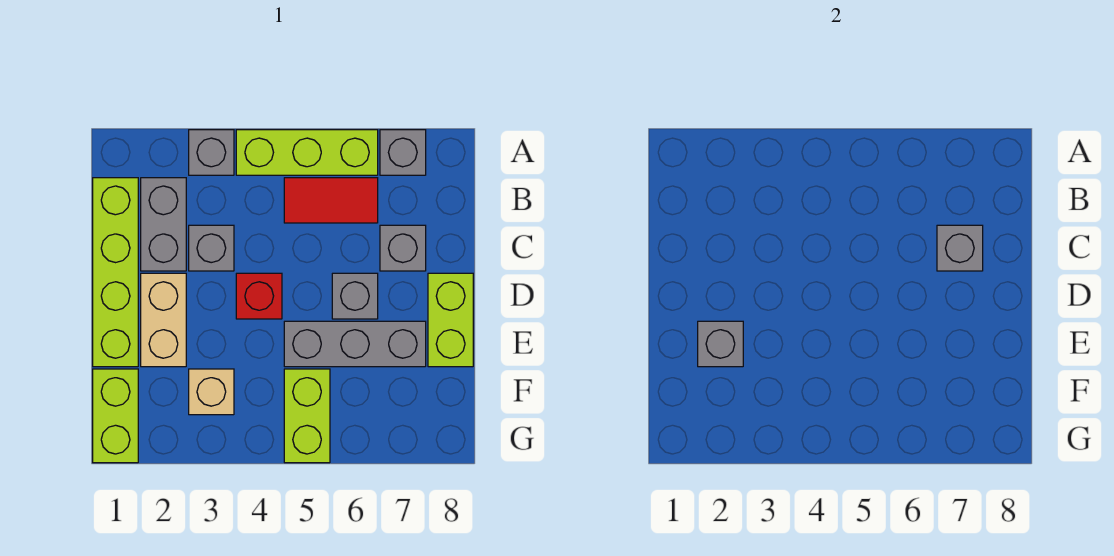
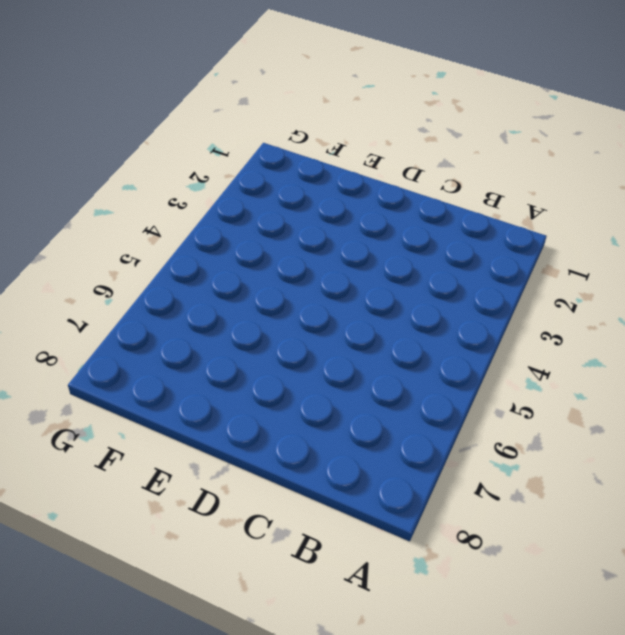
none -> grey 1x1 brick [189,130,234,175]
none -> lime 1x3 brick [236,130,378,175]
none -> grey 1x1 brick [380,130,426,175]

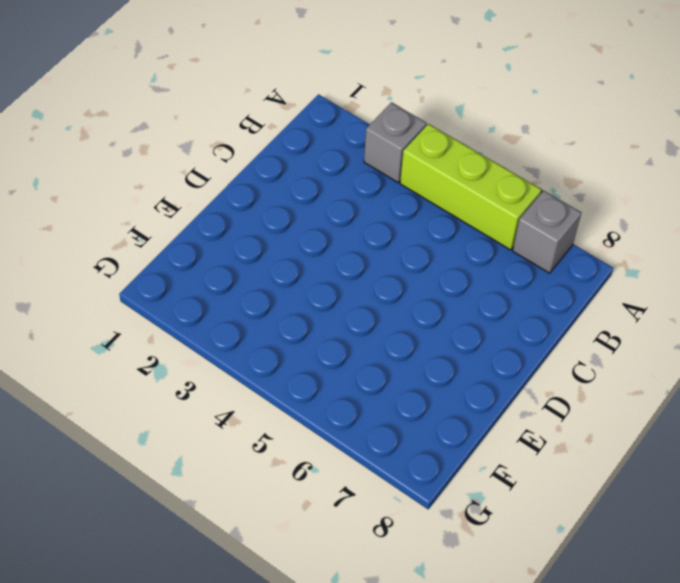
none -> lime 1x4 brick [93,178,138,367]
none -> grey 1x2 brick [141,178,186,271]
none -> red 1x2 tile [284,178,378,223]

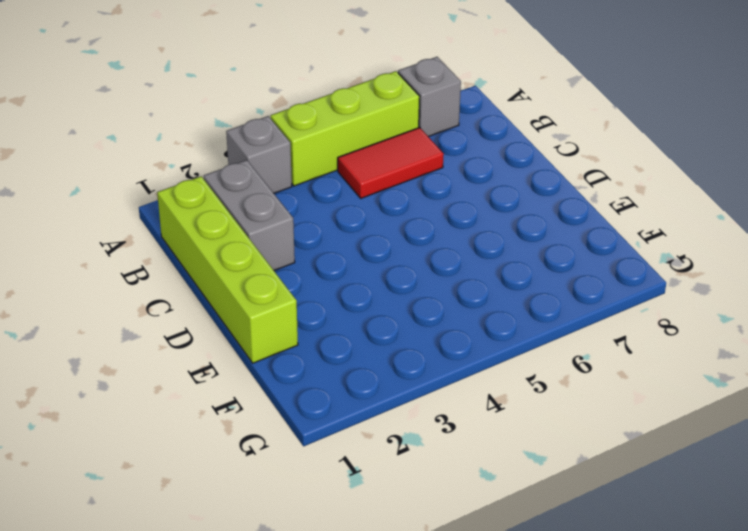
none -> grey 1x1 brick [189,225,234,271]
none -> grey 1x1 brick [380,225,426,271]
none -> tan 1x2 brick [141,273,186,367]

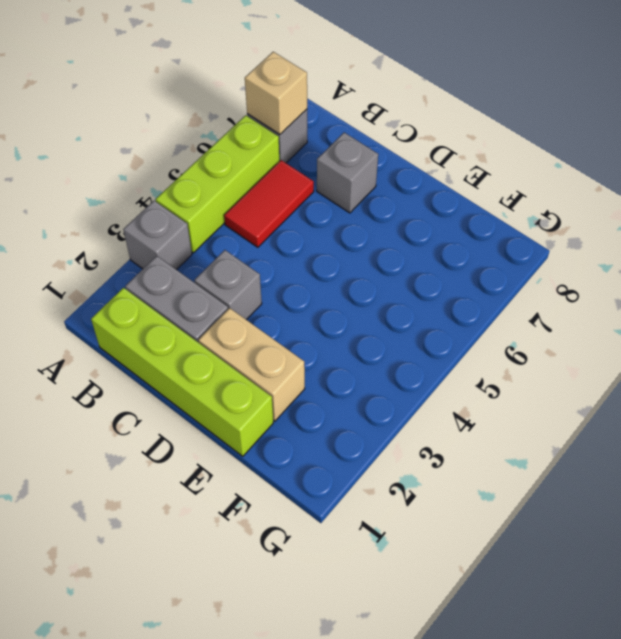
tan 1x1 brick [245,52,307,135] -> tan 1x1 brick moved to [189,369,234,415]
none -> red 1x1 brick [236,273,282,319]
none -> grey 1x1 brick [332,273,378,319]
none -> lime 1x2 brick [428,273,473,367]

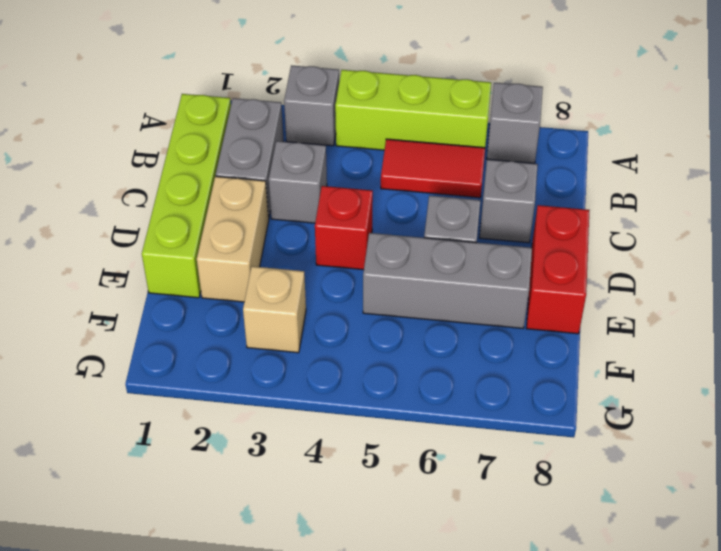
red 1x2 brick [526,205,589,334] -> lime 1x2 brick [428,273,473,367]
none -> lime 1x2 brick [93,369,138,463]
none -> lime 1x2 brick [284,369,330,463]
none -> grey 1x1 brick [937,225,983,271]

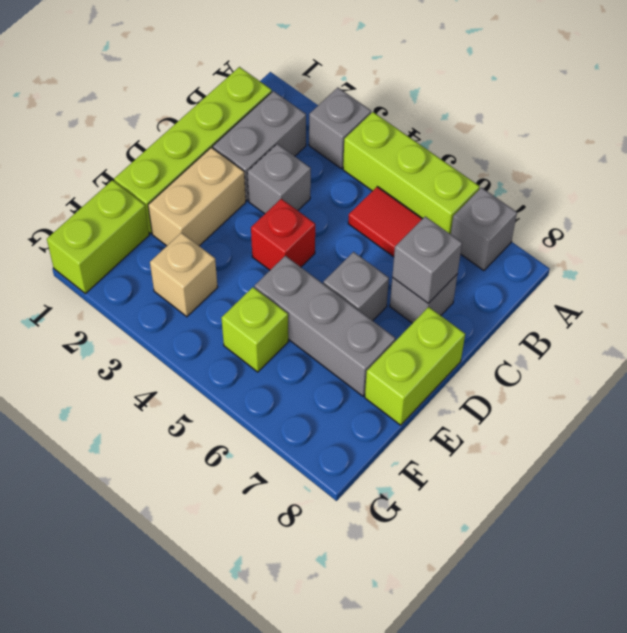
lime 1x1 brick [221,287,288,372] -> lime 1x2 brick [284,369,330,463]
none -> grey 1x1 brick [698,321,743,367]

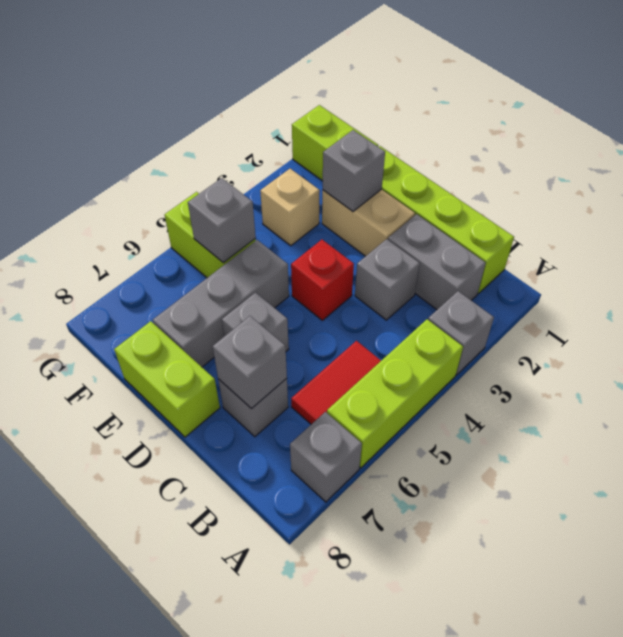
grey 1x1 brick [188,178,256,263] -> none

